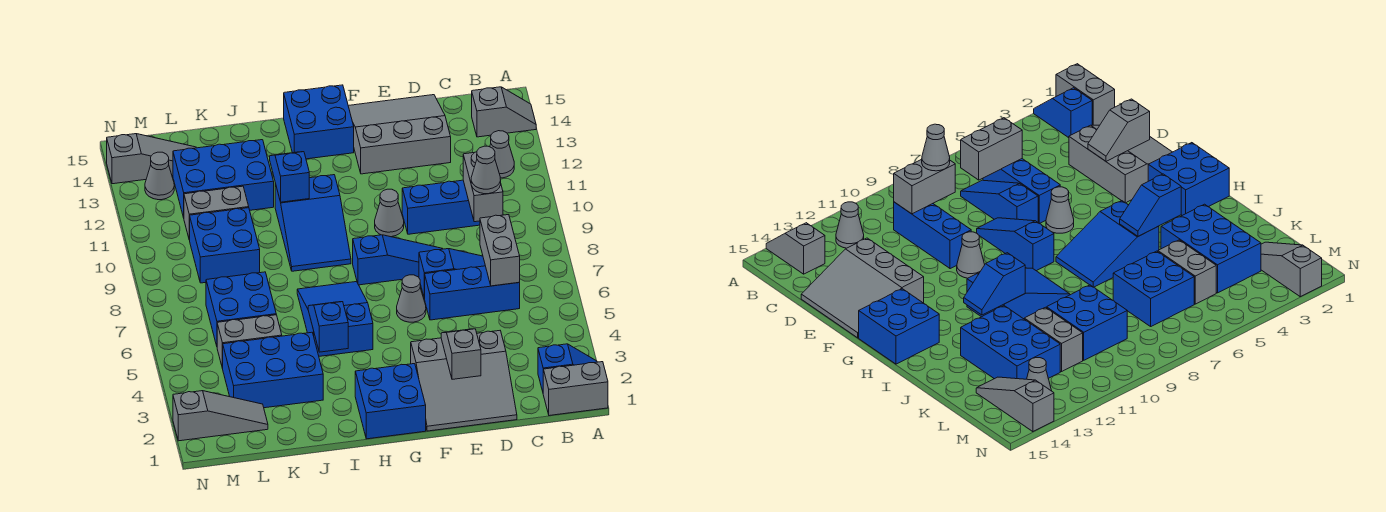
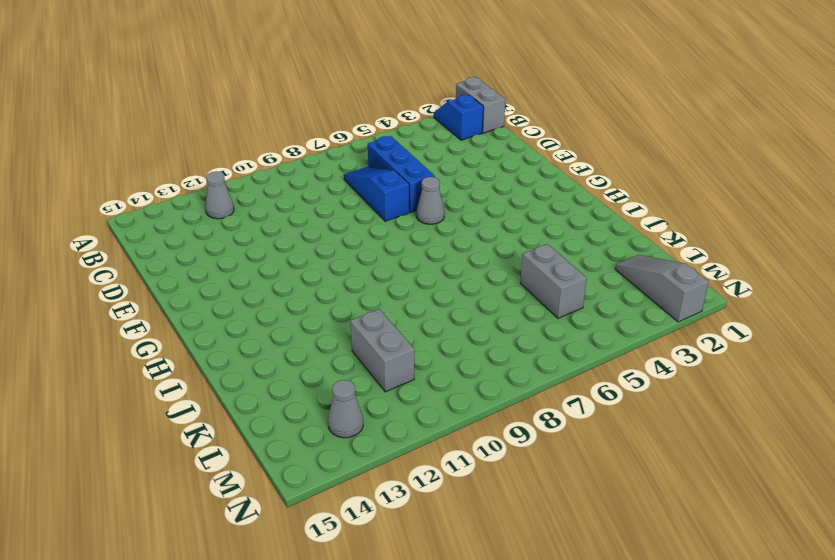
none -> grey 1x2 slope [472,87,536,137]
none -> blue 1x3 brick [402,180,480,234]
none -> grey 3x3 slope [411,331,517,431]
none -> grey 3x3 slope [348,95,451,174]

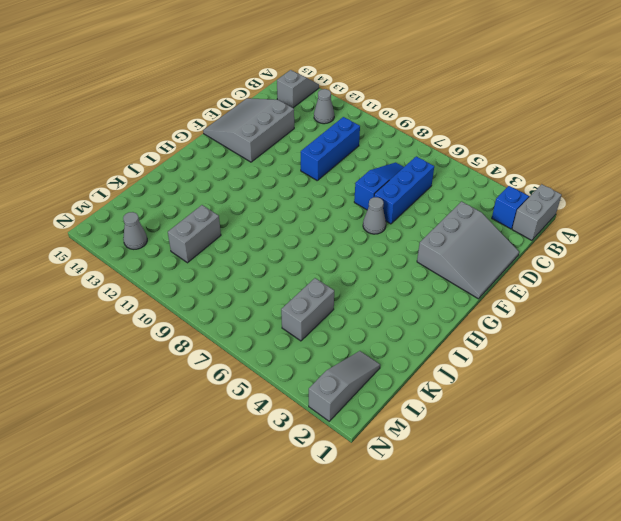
none -> blue 1x3 slope [353,235,442,285]
none -> grey 1x1 cone [375,189,404,237]
none -> blue 2x2 brick [355,364,426,439]
none -> blue 2x2 brick [284,85,354,159]

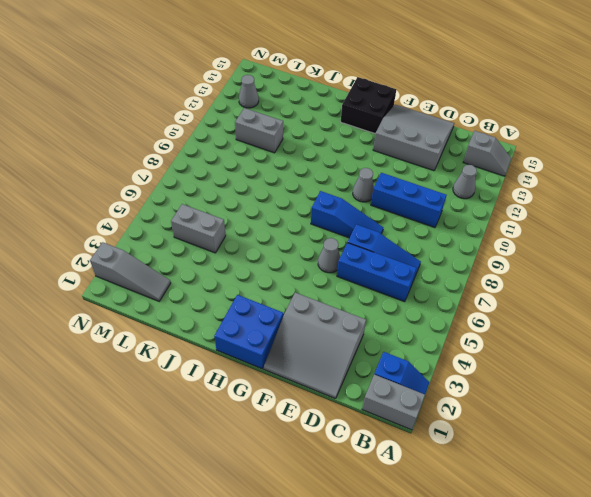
black 2x2 brick [341,77,396,134] -> blue 2x2 brick [284,85,354,159]
none -> blue 2x3 slope [297,282,373,356]
none -> blue 2x3 slope [275,175,351,271]
none -> blue 2x3 brick [223,332,323,408]
none -> blue 2x3 brick [173,140,274,218]

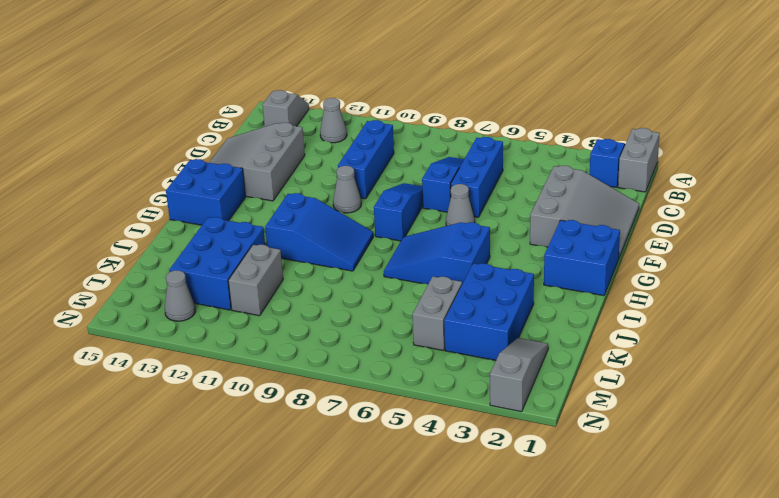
none -> blue 2x2 brick [206,272,276,346]
none -> blue 2x2 brick [190,208,260,283]
none -> grey 1x3 slope [107,134,196,184]
none -> grey 1x2 brick [480,215,520,286]

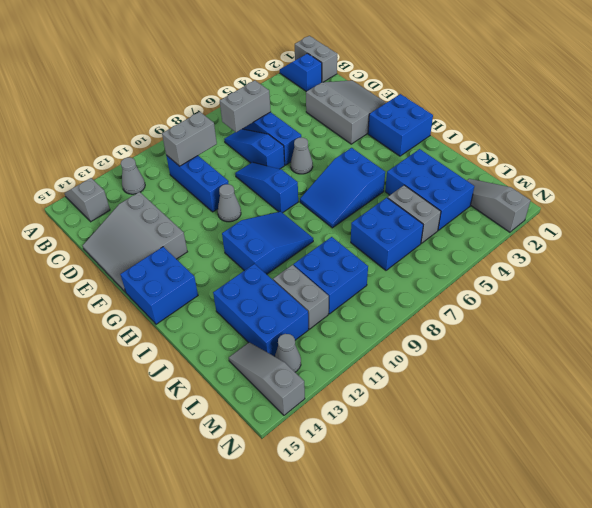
none -> grey 1x2 slope [441,329,481,379]
none -> blue 1x2 slope [308,302,348,352]
none -> blue 1x2 slope [270,152,309,202]
none -> grey 1x1 cone [471,146,501,194]

